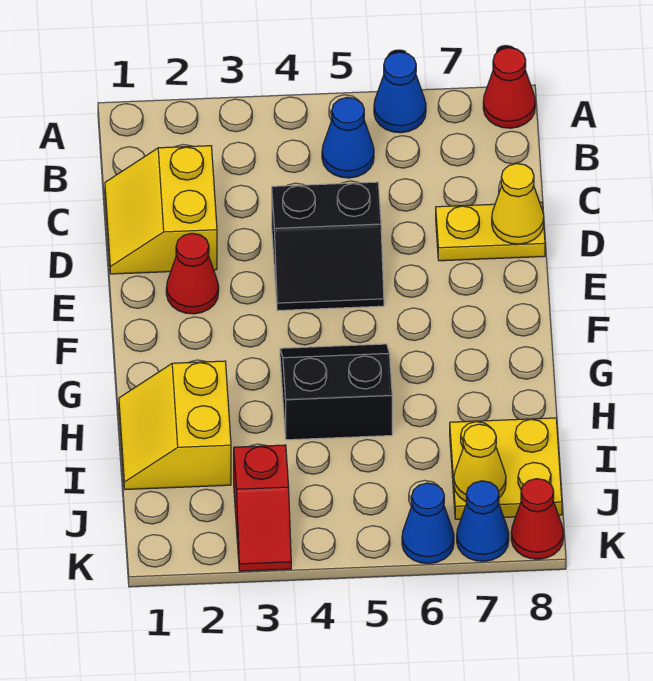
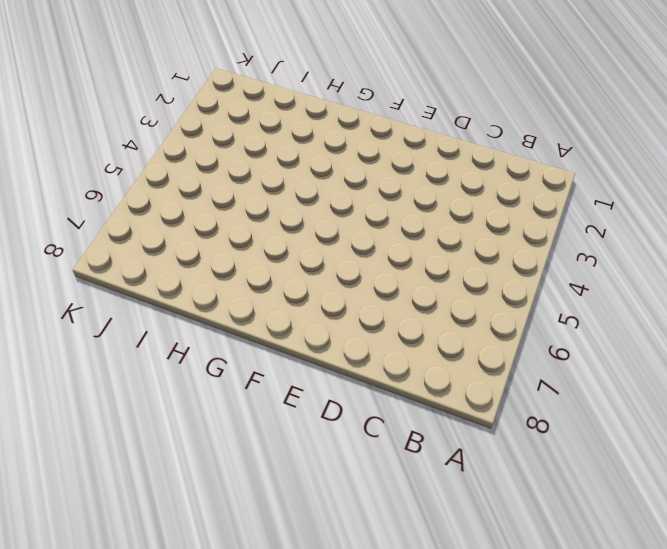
none -> blue 1x1 cone [374,52,426,133]
none -> red 1x1 cone [483,48,535,128]
none -> blue 1x1 cone [322,97,374,178]

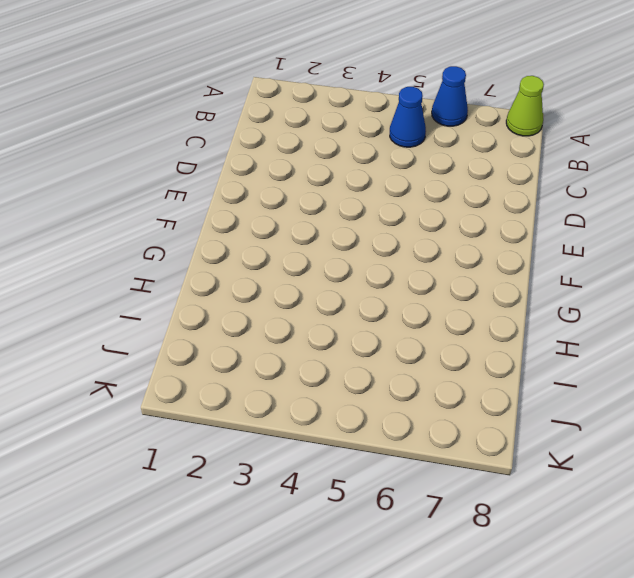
lime 1x1 cone [506,76,544,136] -> red 1x1 cone [483,48,535,128]
none -> yellow 2x2 slope [105,146,217,274]
none -> black 2x2 slope [272,182,384,311]
none -> yellow 1x2 plate [436,202,545,261]

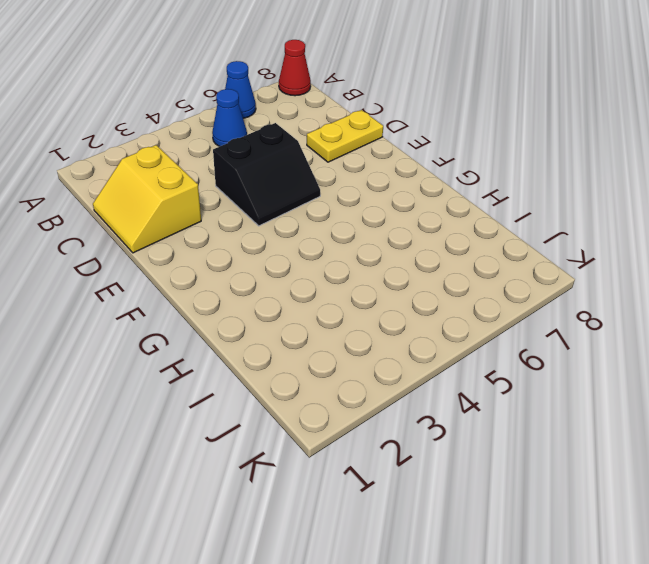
none -> red 1x1 cone [166,233,219,314]
none -> black 2x2 slope [280,344,392,440]
none -> yellow 2x2 slope [119,361,231,490]

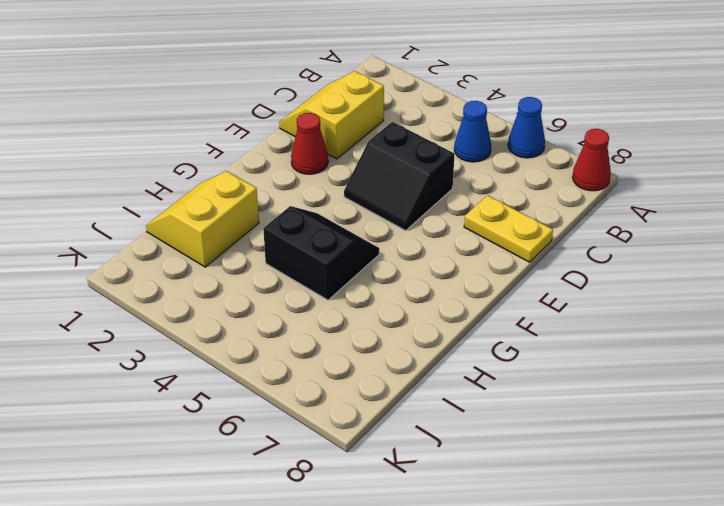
none -> yellow 2x2 plate [450,418,562,519]
none -> red 1x2 slope [234,445,291,571]
none -> blue 1x1 cone [402,483,454,564]

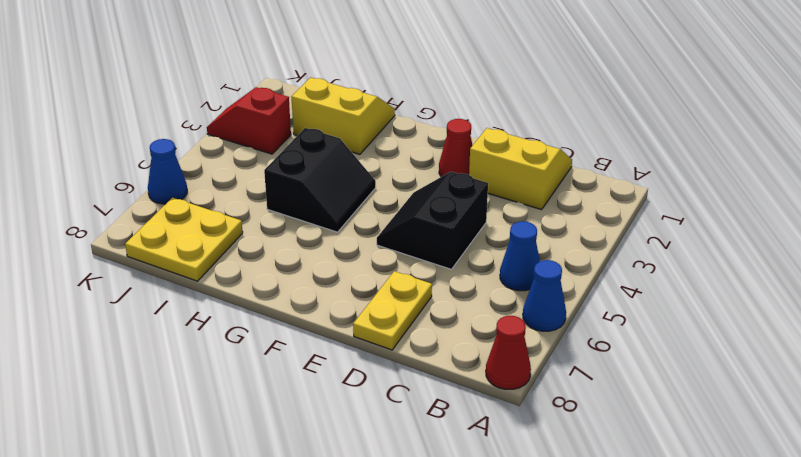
none -> blue 1x1 cone [457,481,509,561]
none -> red 1x1 cone [511,479,563,559]
none -> yellow 1x1 cone [492,164,544,244]

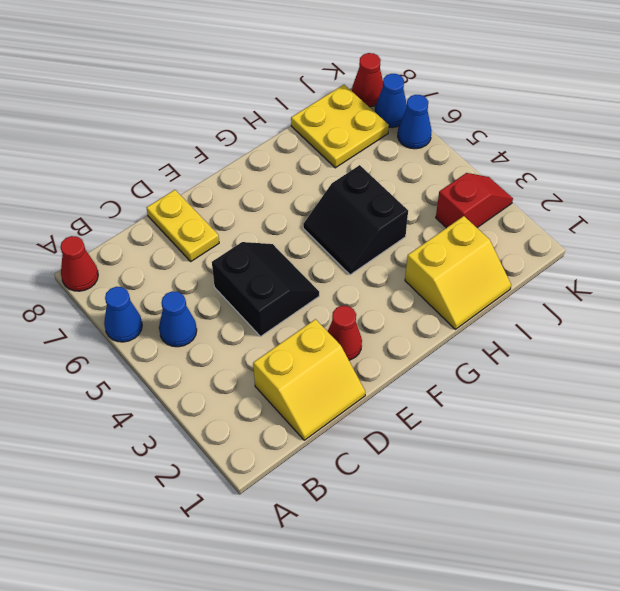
none -> yellow 1x1 cone [492,164,544,244]
none -> yellow 1x1 cone [454,424,506,501]

